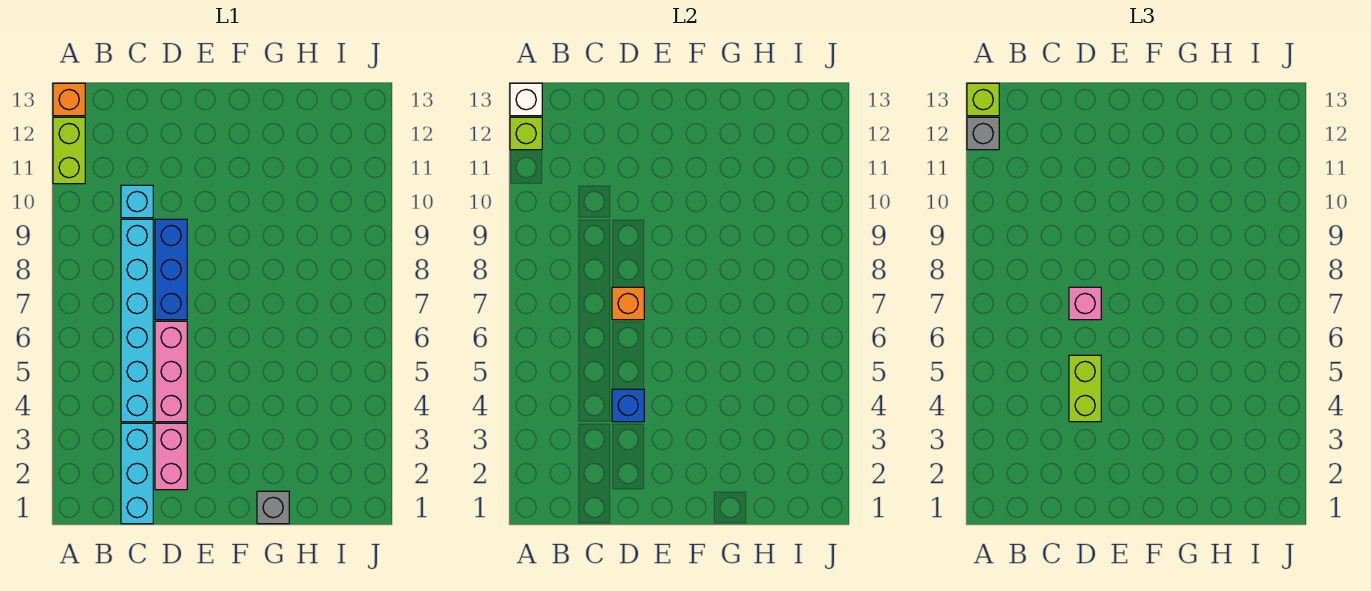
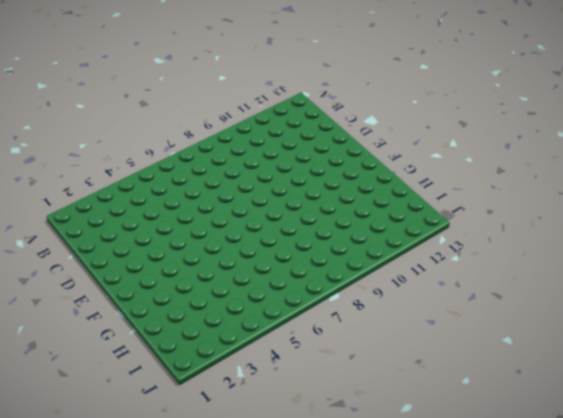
none -> lime 1x2 brick [53,117,85,184]
none -> orange 1x1 brick [53,83,85,116]
none -> cyan 1x3 brick [121,423,153,524]

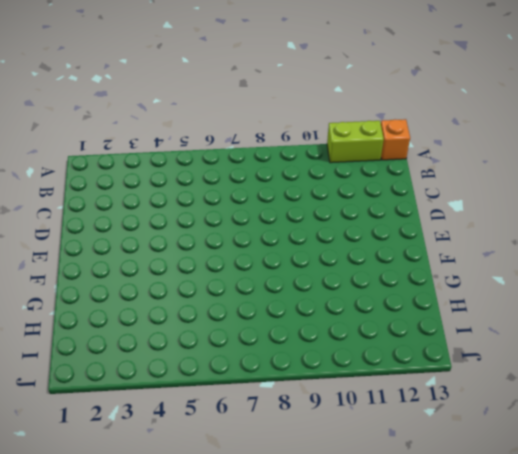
none -> cyan 1x3 brick [121,423,153,524]
none -> cyan 1x6 brick [121,219,153,422]
none -> cyan 1x1 brick [121,185,153,218]

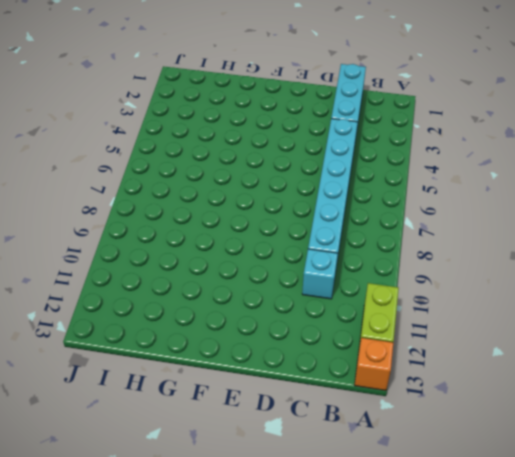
none -> pink 1x2 brick [155,423,187,490]
none -> pink 1x3 brick [155,321,187,422]
none -> blue 1x3 brick [155,219,187,320]

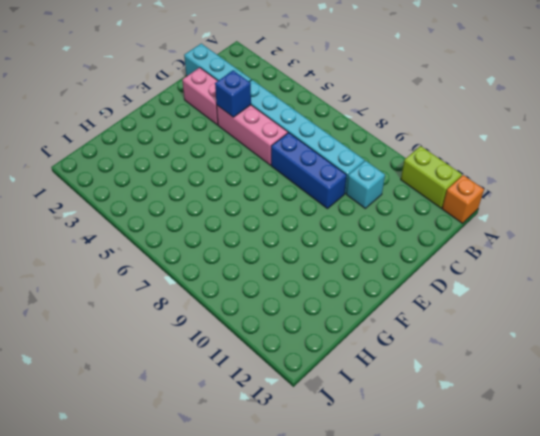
none -> grey 1x1 brick [257,491,289,524]
none -> lime 1x1 brick [510,117,542,150]
none -> white 1x1 brick [510,83,542,116]

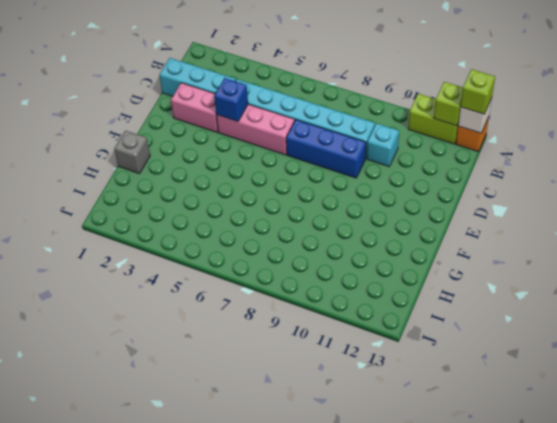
none -> orange 1x1 brick [612,287,644,320]
none -> grey 1x1 brick [967,117,999,150]
none -> lime 1x2 brick [1069,355,1101,422]

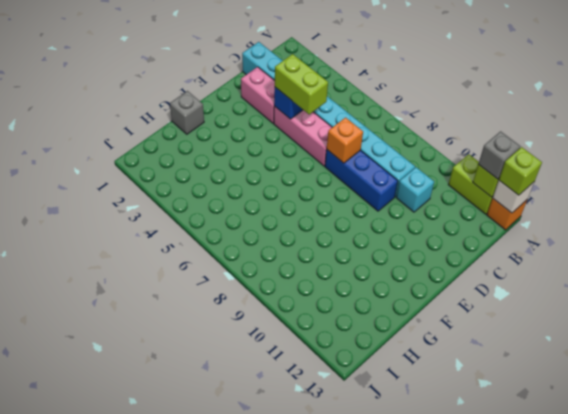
none -> pink 1x1 brick [1069,287,1101,320]

